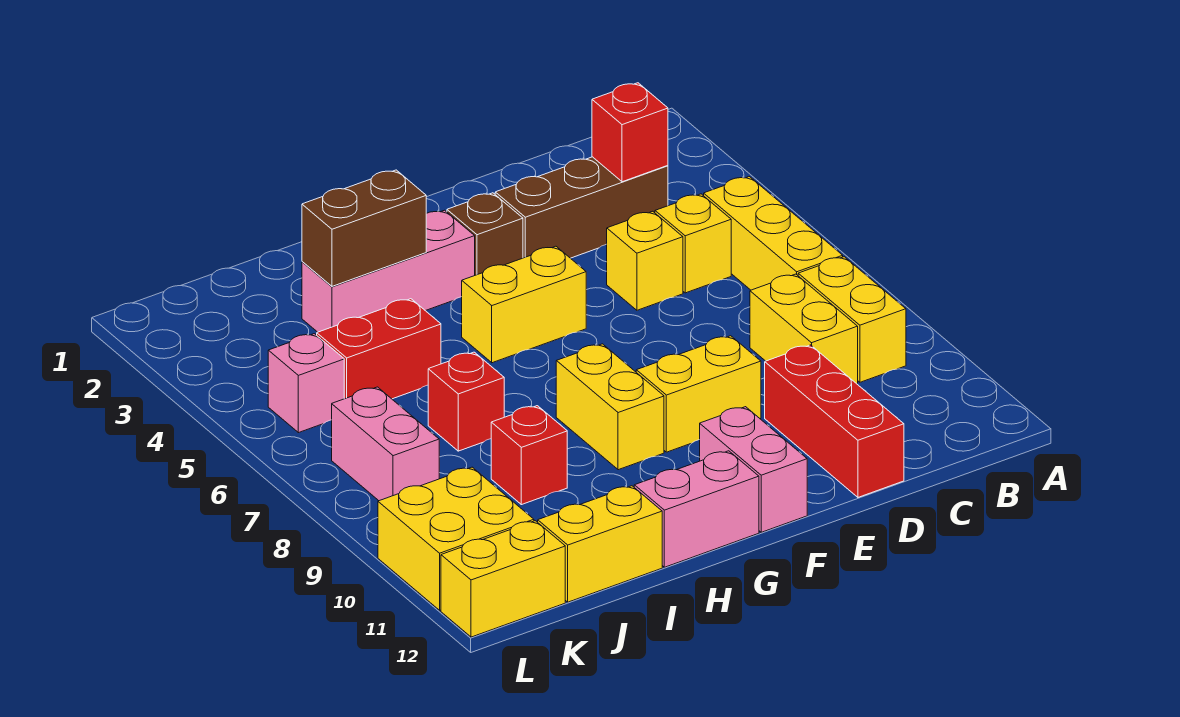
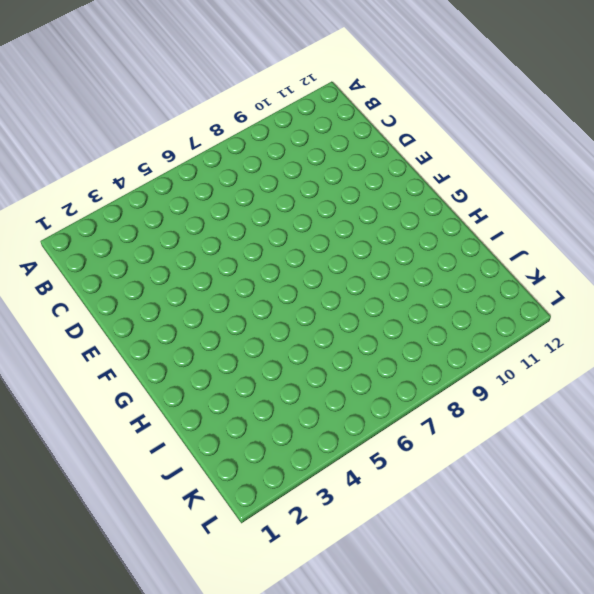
none -> yellow 1x3 brick [704,177,843,290]
none -> yellow 1x2 brick [798,257,906,382]
none -> brown 1x3 brick [495,157,668,258]

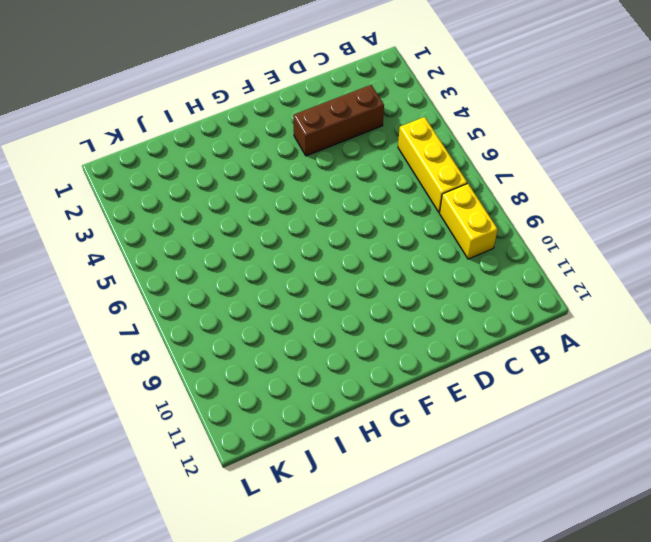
none -> yellow 1x1 brick [655,194,731,293]
none -> yellow 1x2 brick [750,274,858,384]
none -> yellow 1x1 brick [607,211,683,310]

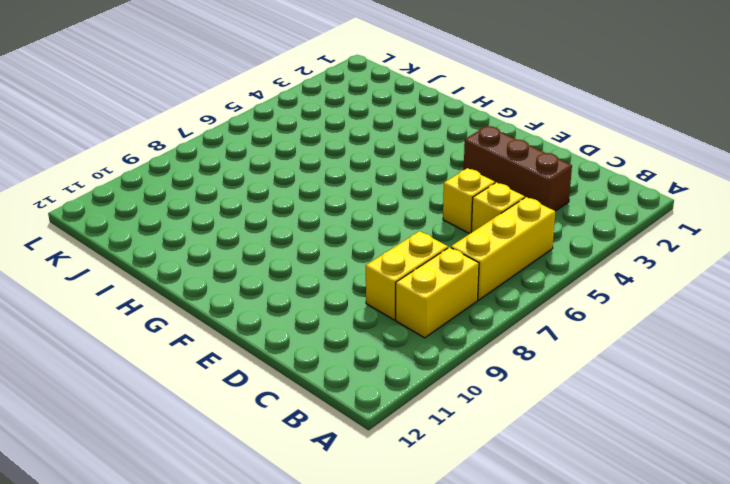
none -> red 1x3 brick [765,345,904,497]
none -> yellow 1x2 brick [636,336,761,452]
none -> brown 1x1 brick [447,193,523,275]

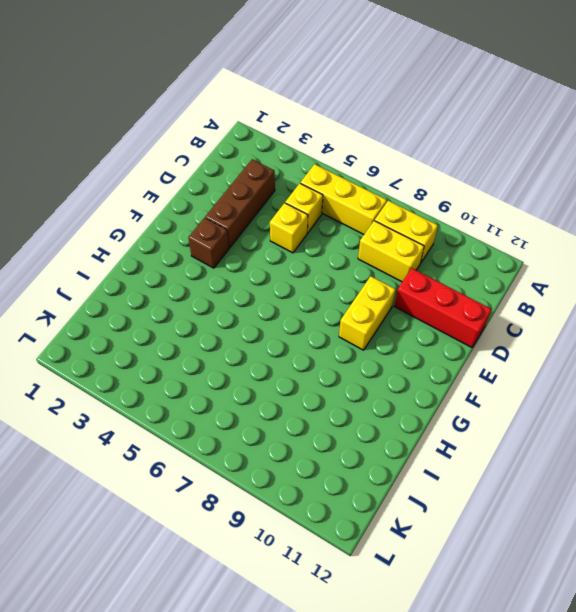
none -> yellow 1x2 brick [462,246,586,363]
none -> pink 1x2 brick [700,407,807,532]
none -> pink 1x3 brick [302,210,475,332]

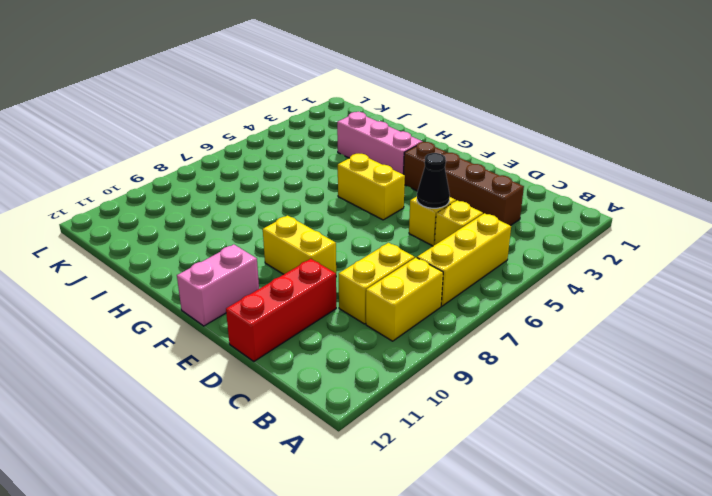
black 1x1 cone [417,153,450,208] -> none
none -> yellow 1x2 brick [556,344,664,470]
none -> pink 1x2 brick [634,451,759,567]
none -> red 1x2 brick [317,299,441,399]

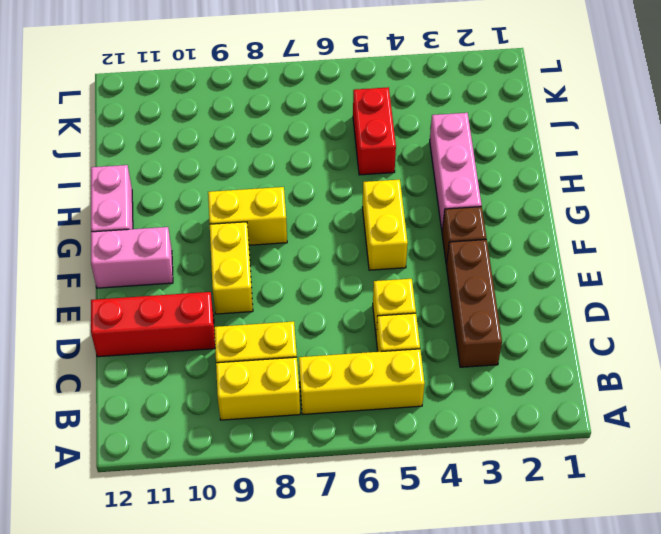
none -> red 1x1 brick [428,352,504,451]
none -> red 1x1 brick [491,406,567,505]
none -> yellow 1x2 brick [538,486,662,602]

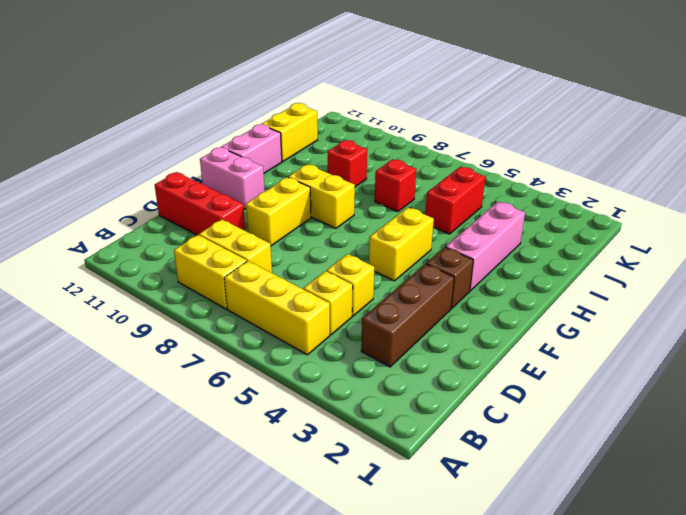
none -> pink 1x1 brick [268,334,344,433]
none -> pink 1x2 brick [332,387,439,501]
none -> yellow 2x2 brick [378,467,534,610]

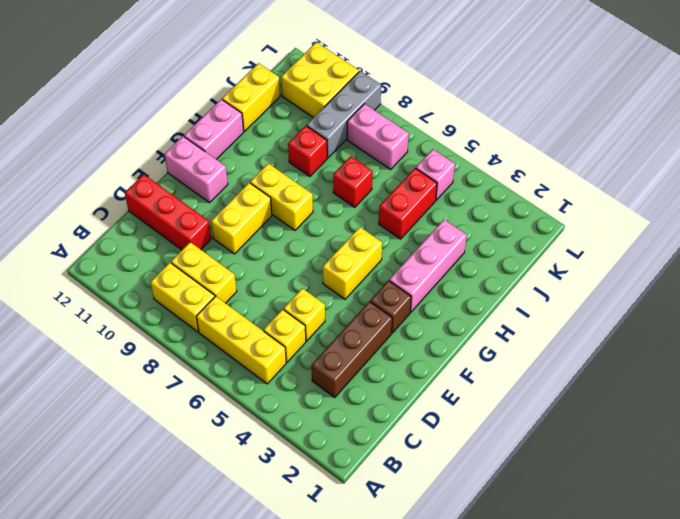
grey 1x3 brick [307,71,381,158] -> none
none -> yellow 1x2 brick [441,521,565,637]
none -> red 1x1 brick [592,83,668,182]
none -> brown 1x2 brick [302,170,426,286]

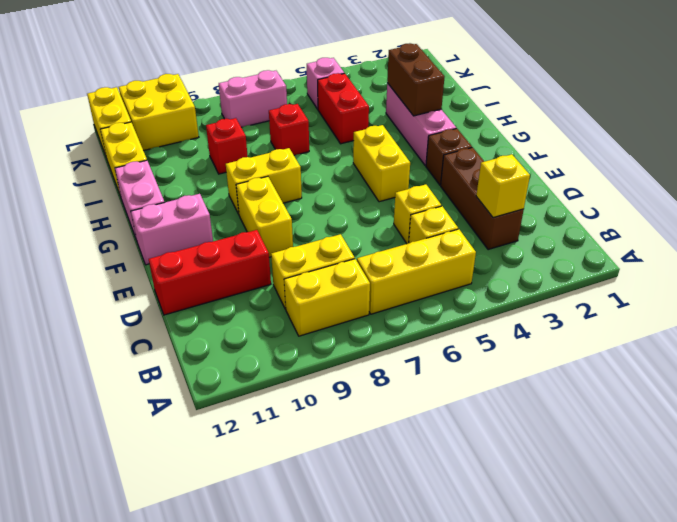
yellow 1x1 brick [476,154,530,218] -> red 1x1 brick [592,83,668,182]

